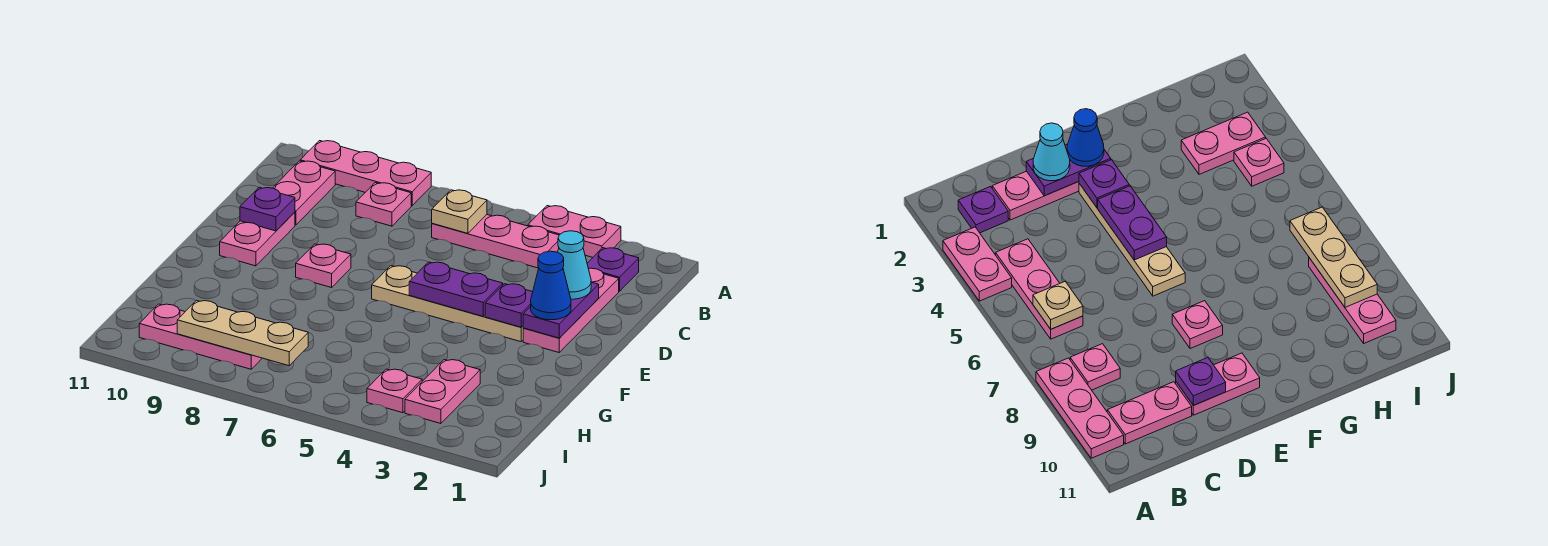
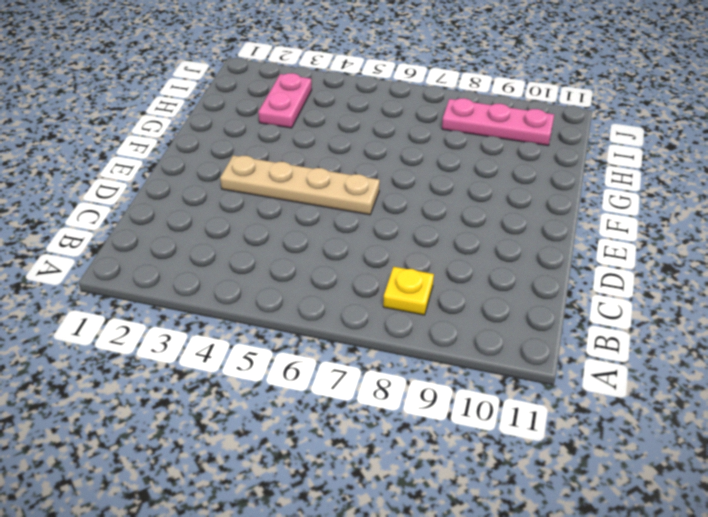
yellow 1x1 plate [383,267,434,315] -> pink 1x1 plate [356,183,411,226]
none -> pink 1x2 plate [528,206,621,257]
none -> pink 1x3 plate [300,141,431,206]
none -> purple 1x1 plate [587,248,639,291]

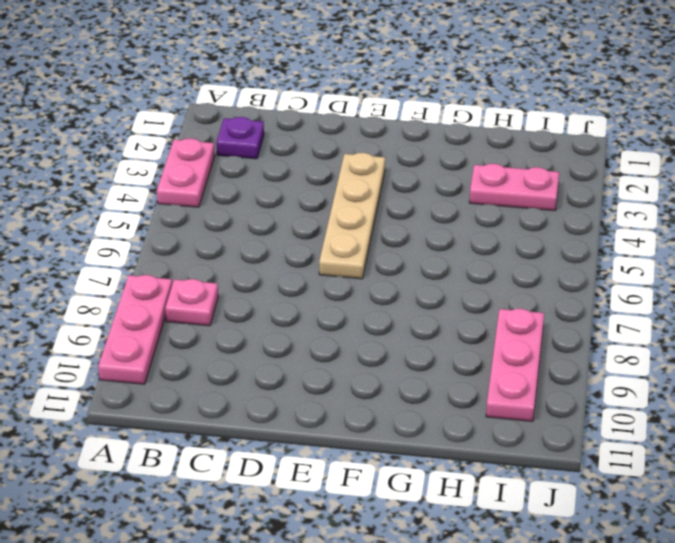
none -> pink 1x3 plate [432,215,559,268]
none -> pink 1x2 plate [273,161,335,225]
none -> pink 1x3 plate [523,268,619,352]

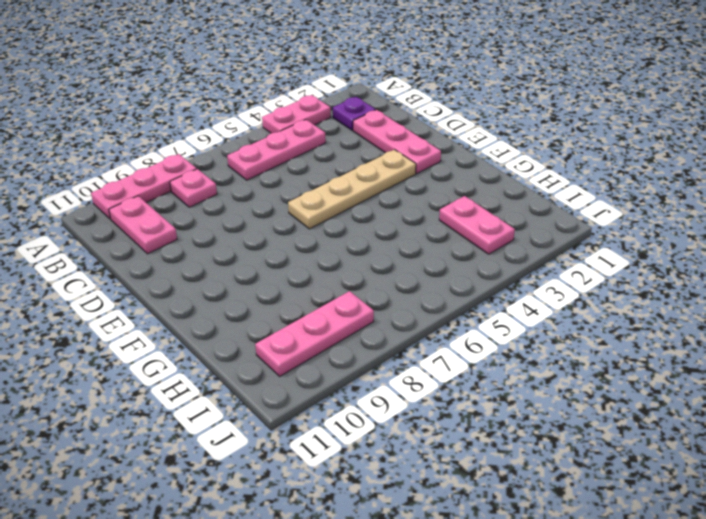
none -> pink 1x2 plate [220,212,295,266]
none -> pink 1x1 plate [296,244,351,288]
none -> pink 1x1 plate [367,369,422,413]

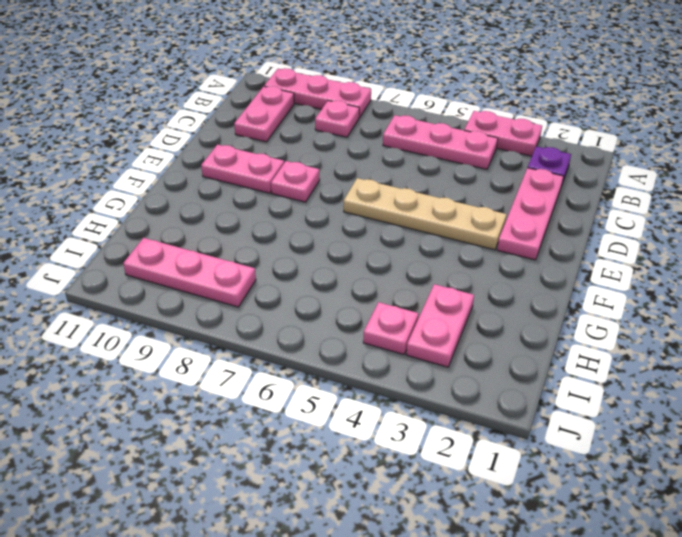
pink 1x2 plate [201,145,284,193] -> pink 1x2 plate turned to [220,212,295,266]
none -> tan 1x1 plate [432,190,487,233]
none -> purple 1x2 plate [523,282,599,338]
none -> purple 1x1 plate [240,187,295,231]

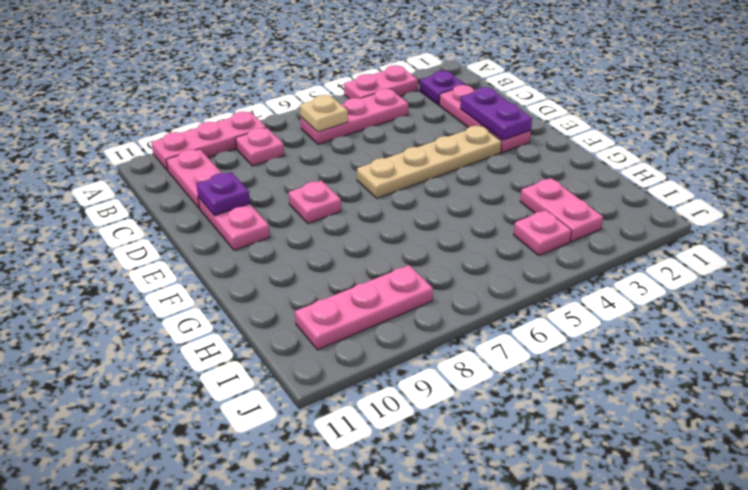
none -> purple 1x1 plate [485,284,533,327]
none -> purple 1x2 plate [409,262,503,316]
none -> tan 1x3 plate [177,300,308,366]

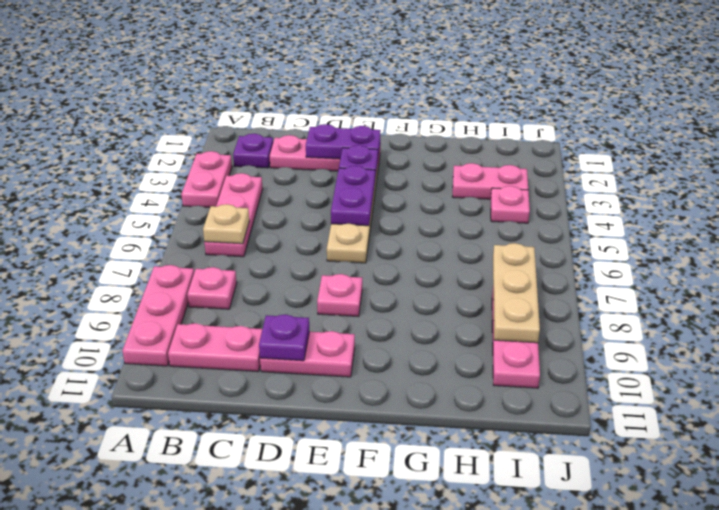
none -> cyan 1x1 cone [558,231,591,299]
none -> blue 1x1 cone [531,251,571,320]

